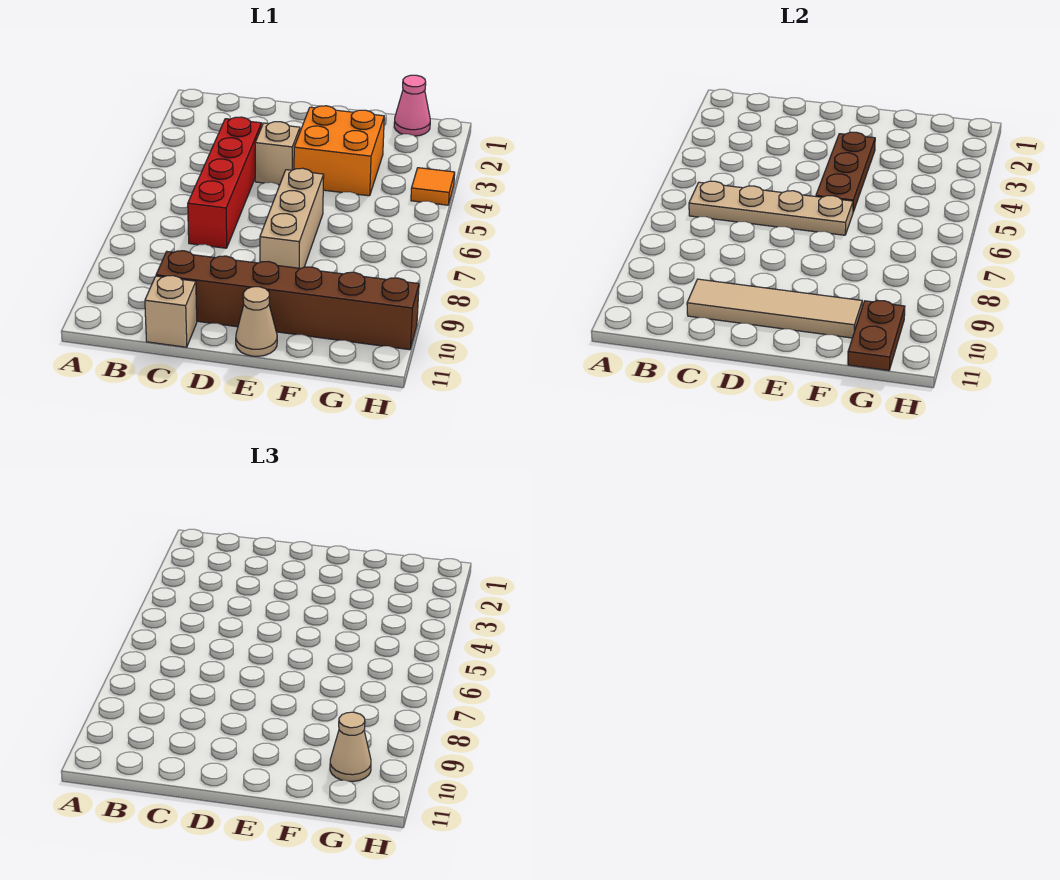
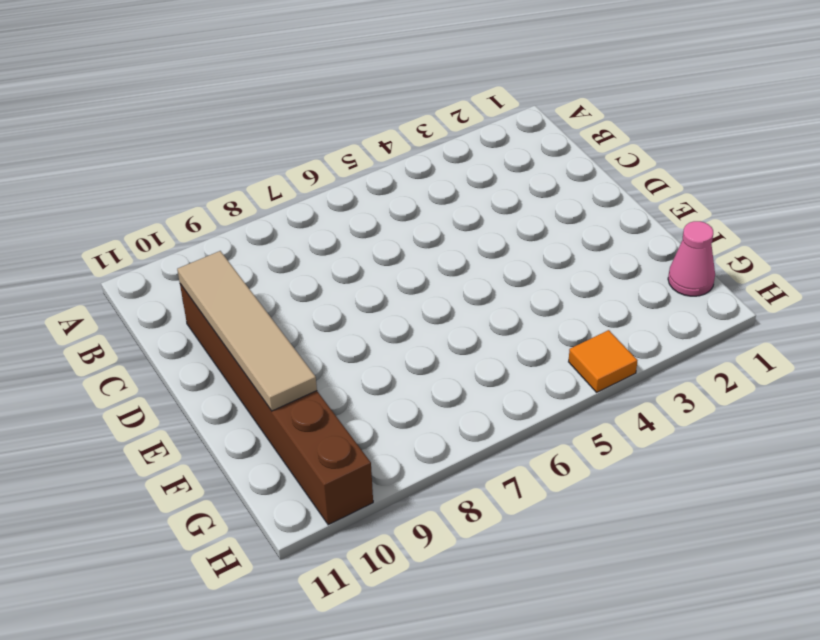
none -> red 1x4 brick [188,117,262,248]
none -> tan 1x1 brick [145,276,197,347]
none -> tan 1x1 brick [255,122,300,185]

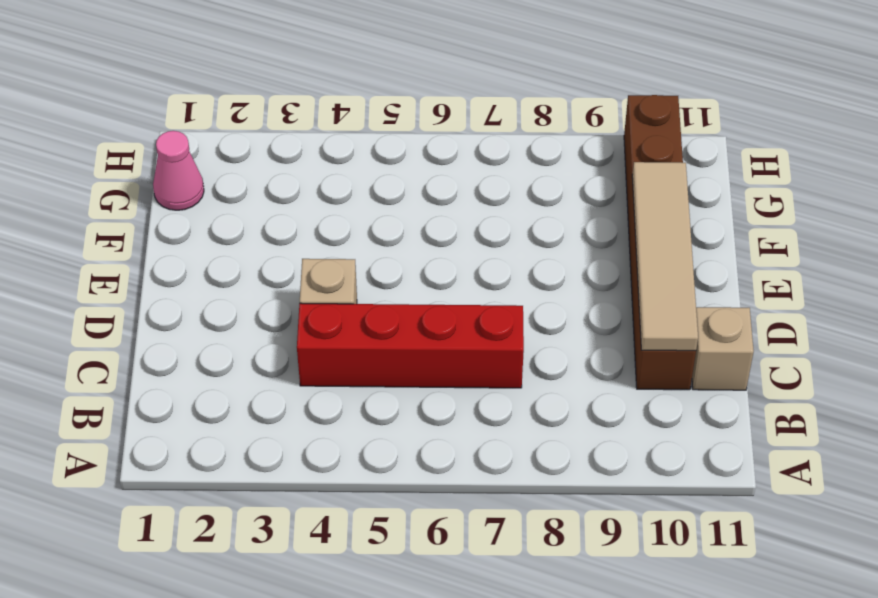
none -> orange 2x2 brick [294,106,384,196]
none -> tan 1x3 brick [260,168,324,269]
none -> tan 1x1 cone [236,287,277,356]

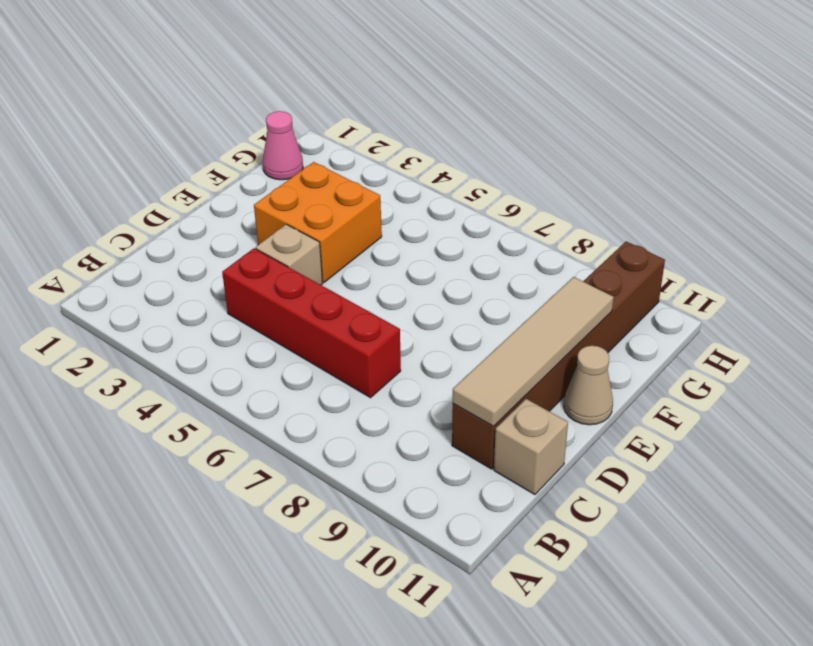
none -> tan 1x3 brick [260,168,324,269]
none -> orange 1x1 tile [411,168,455,205]
none -> tan 1x4 plate [689,181,853,235]

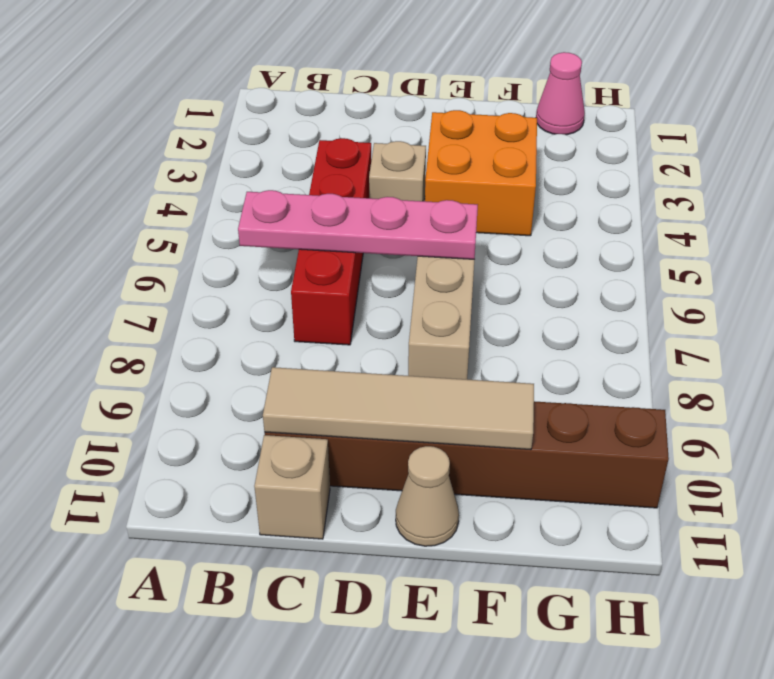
pink 1x4 plate [238,190,478,259] -> tan 1x4 plate [689,181,853,235]
none -> orange 1x1 tile [411,168,455,205]
none -> brown 1x3 plate [816,132,875,212]
none -> brown 1x2 plate [848,301,905,371]

